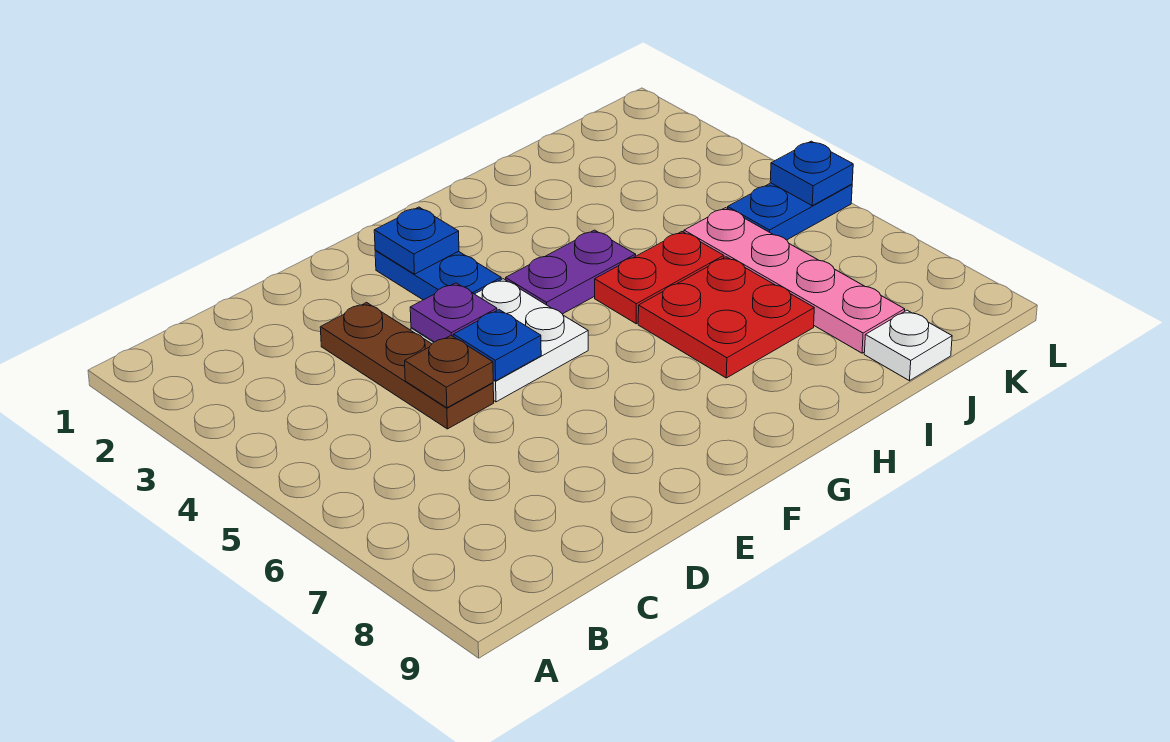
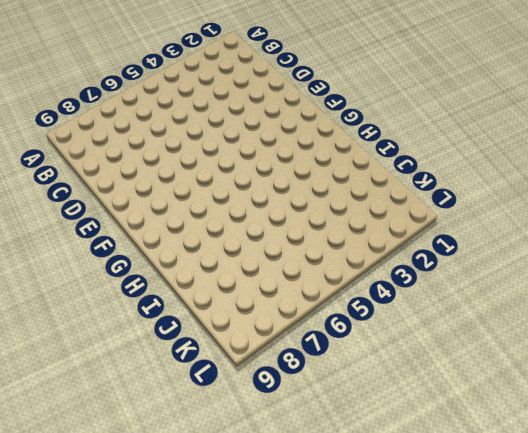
none -> brown 1x3 plate [320,303,494,429]
none -> white 2x2 plate [411,279,588,402]
none -> blue 1x2 plate [375,251,501,300]

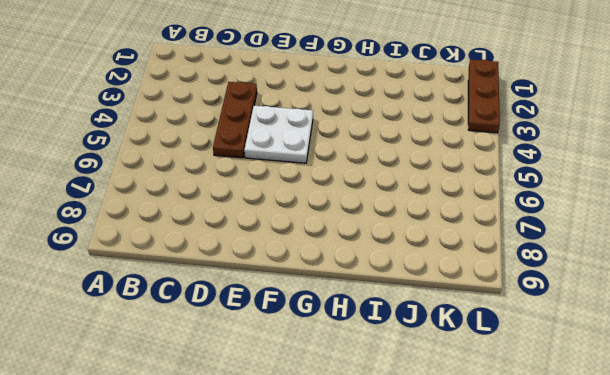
brown 1x3 plate [468,60,500,133] -> none
none -> blue 1x2 plate [375,251,501,300]
none -> purple 1x2 plate [506,230,636,314]
none -> red 1x2 plate [595,232,724,324]

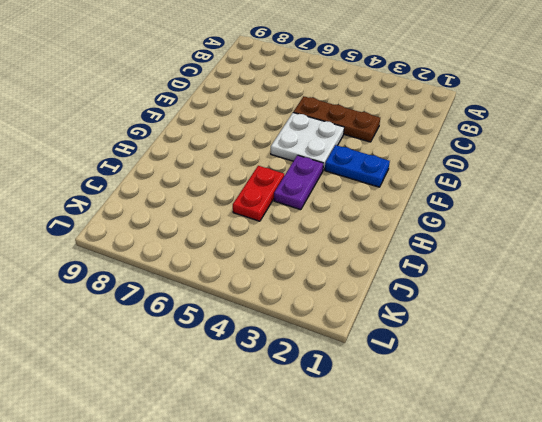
none -> red 2x2 plate [638,257,814,378]
none -> pink 1x4 plate [684,208,905,353]
none -> white 1x1 plate [864,310,952,381]

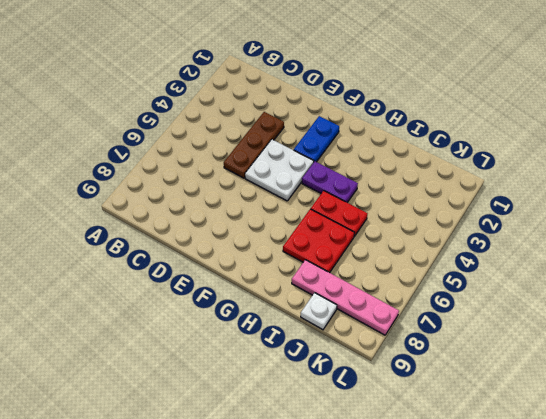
pink 1x4 plate [292,260,399,335] -> pink 1x4 plate turned to [684,208,905,353]
none -> blue 1x2 plate [728,183,852,240]
none -> brown 1x1 plate [405,336,493,408]
none -> purple 1x1 plate [410,283,497,342]

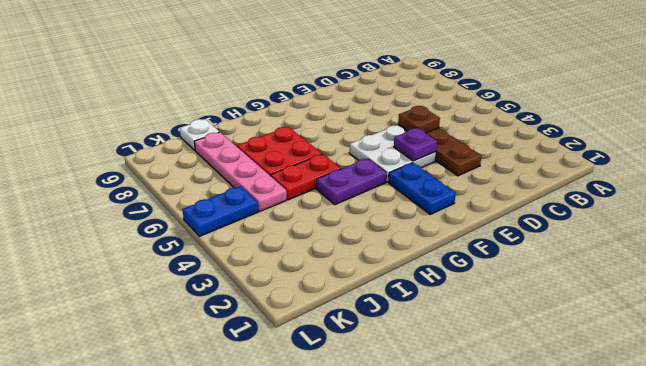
none -> blue 1x1 plate [453,310,541,381]
none -> blue 1x1 plate [374,207,459,274]
none -> blue 1x1 plate [770,141,853,206]

